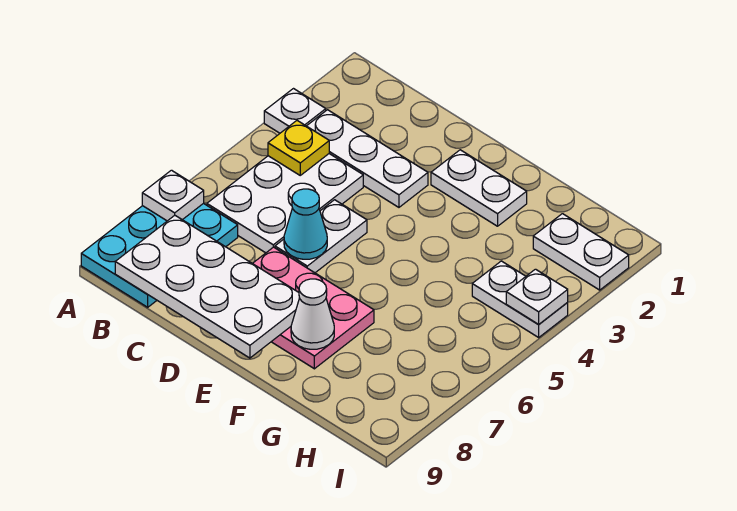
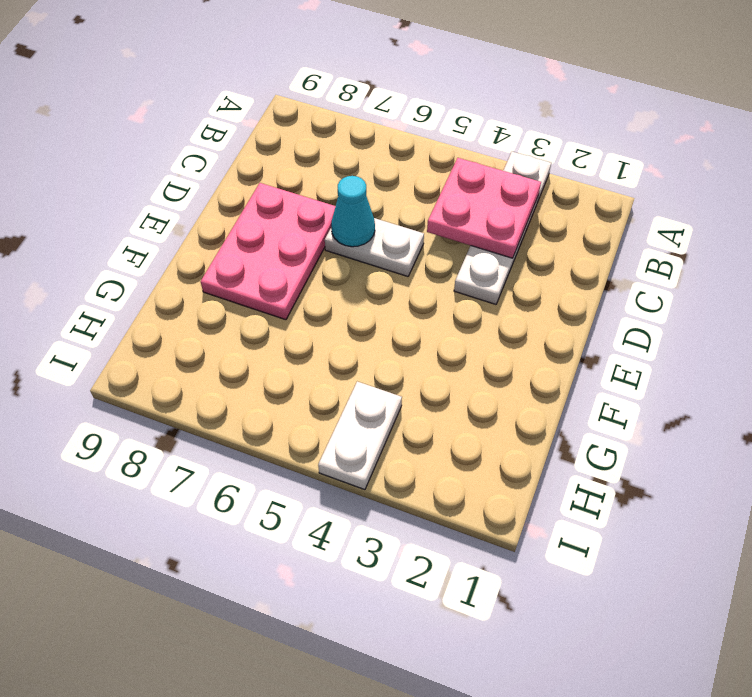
pink 2x2 plate [427,158,541,258] -> yellow 1x1 plate [268,121,329,175]
none -> cyan 2x3 plate [81,203,238,307]
none -> white 2x3 plate [207,154,363,253]
none -> white 1x2 plate [431,150,527,226]

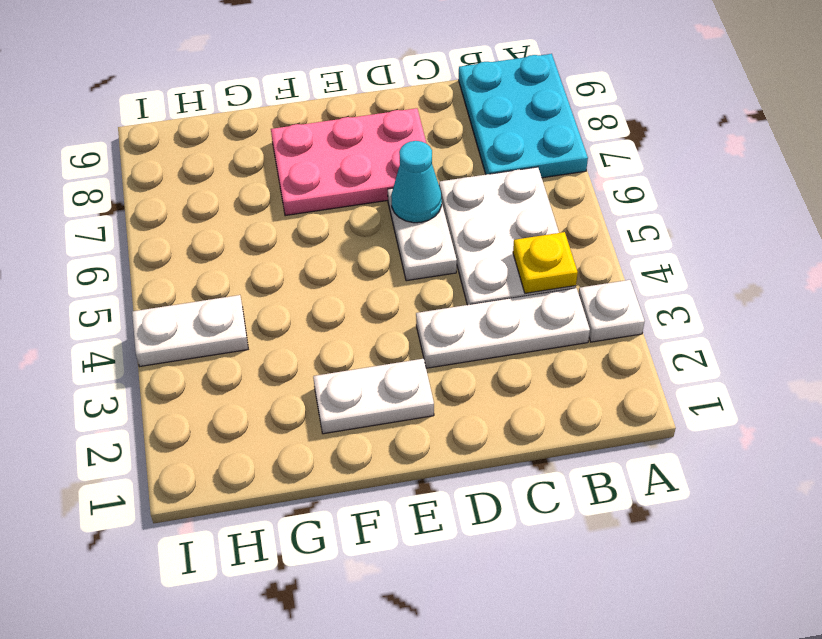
none -> white 1x2 plate [533,214,629,290]
none -> white 1x1 plate [142,170,204,221]
none -> white 2x4 plate [115,215,300,358]

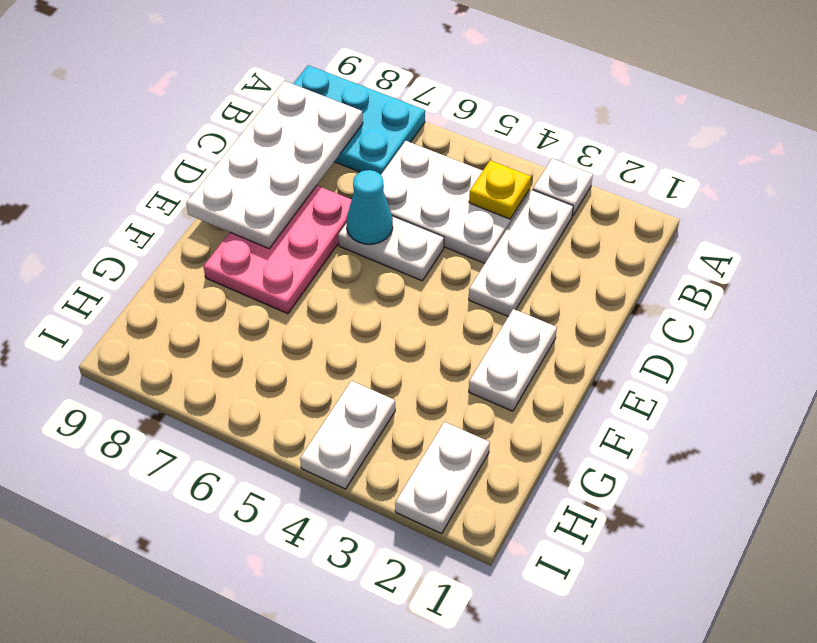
none -> white 1x1 plate [142,170,204,221]
none -> white 1x1 cone [291,279,334,349]
none -> white 1x1 plate [506,269,568,325]

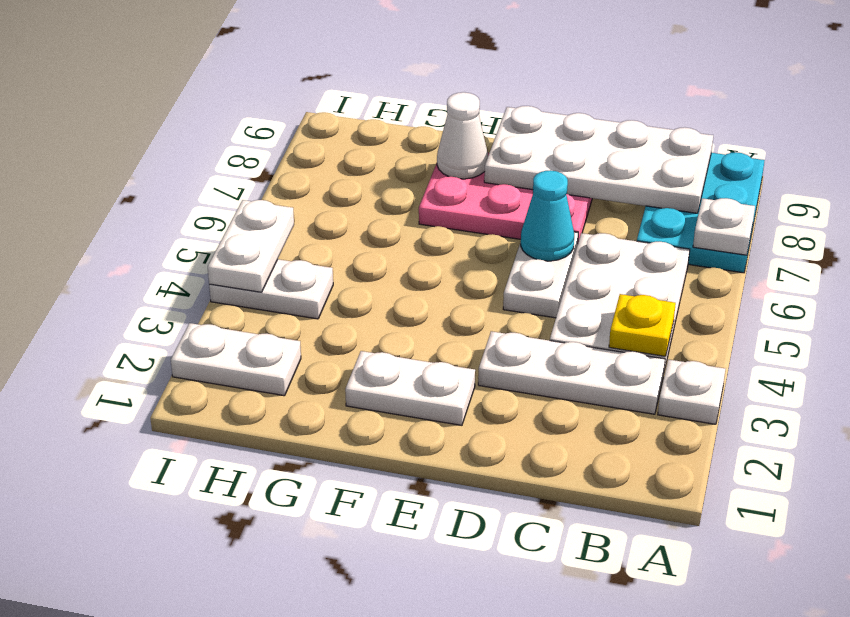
white 1x2 plate [208,200,294,292] -> white 1x1 plate [506,269,568,325]

